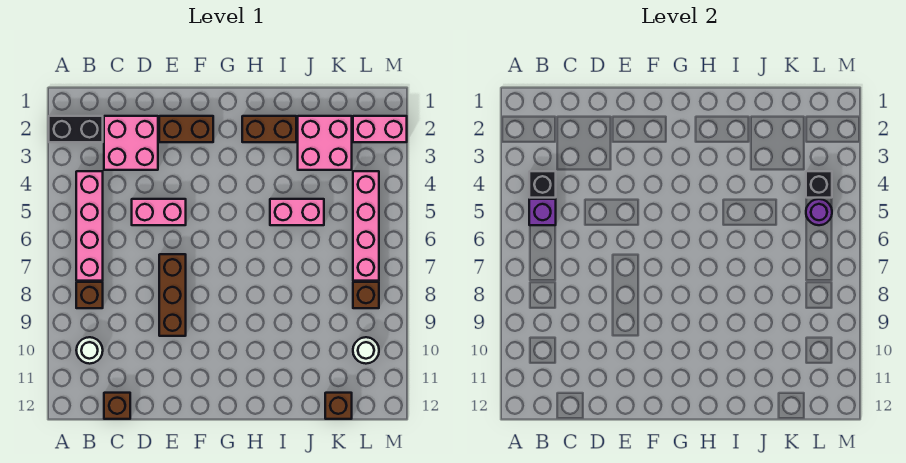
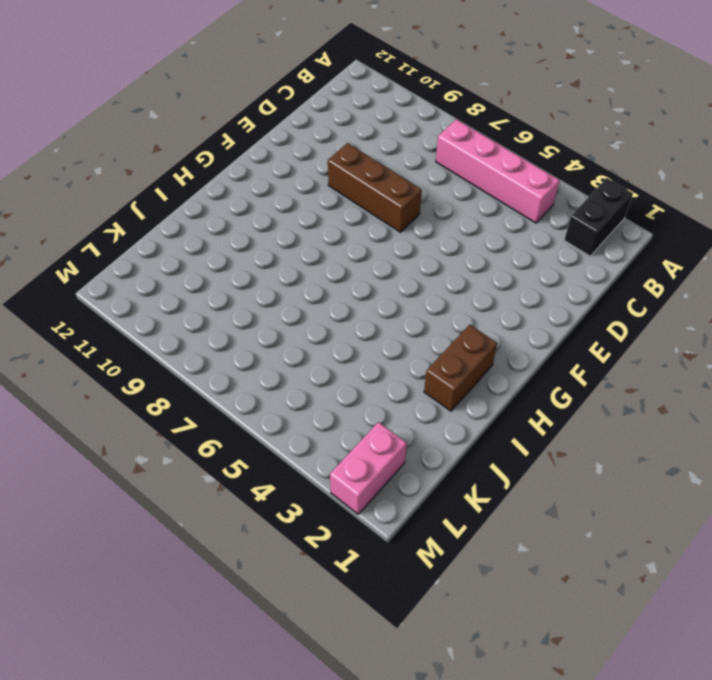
none -> brown 1x1 brick [76,282,103,308]
none -> white 1x1 round brick [76,337,103,364]
none -> pink 2x2 brick [104,116,158,170]

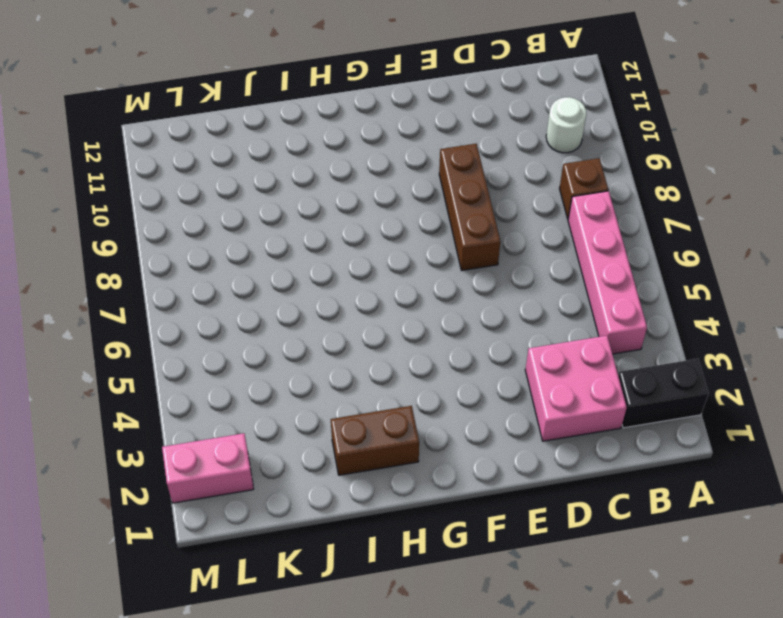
none -> brown 1x1 brick [104,393,130,419]
none -> pink 1x2 brick [132,199,186,225]
none -> brown 1x2 brick [159,116,213,142]

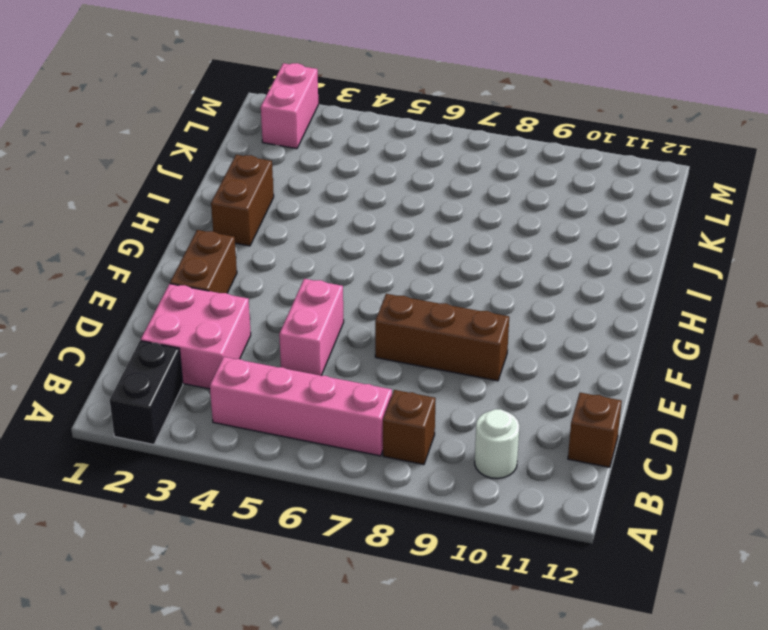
none -> pink 1x2 brick [270,199,324,225]
none -> pink 2x2 brick [298,116,352,170]
none -> brown 1x1 brick [325,393,352,419]

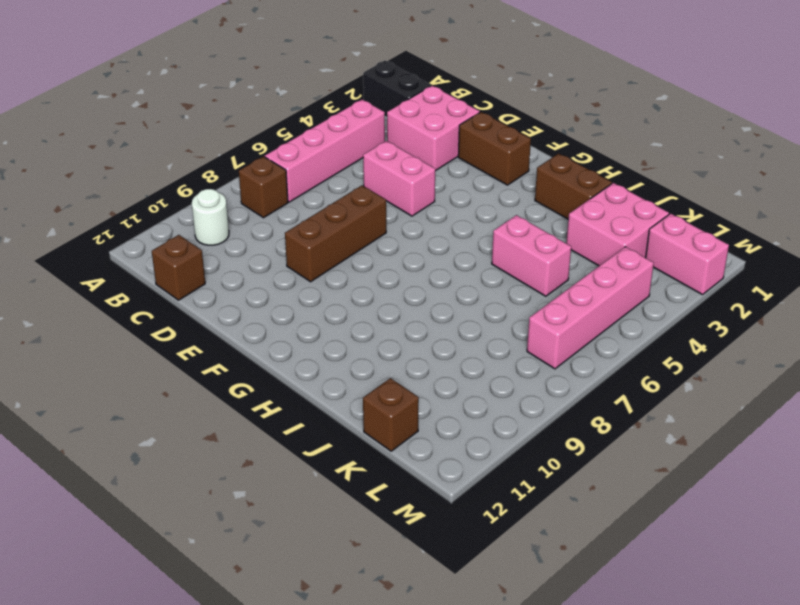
none -> brown 1x1 brick [353,282,379,308]
none -> white 1x1 round brick [353,337,379,364]
none -> black 1x1 brick [529,171,556,198]

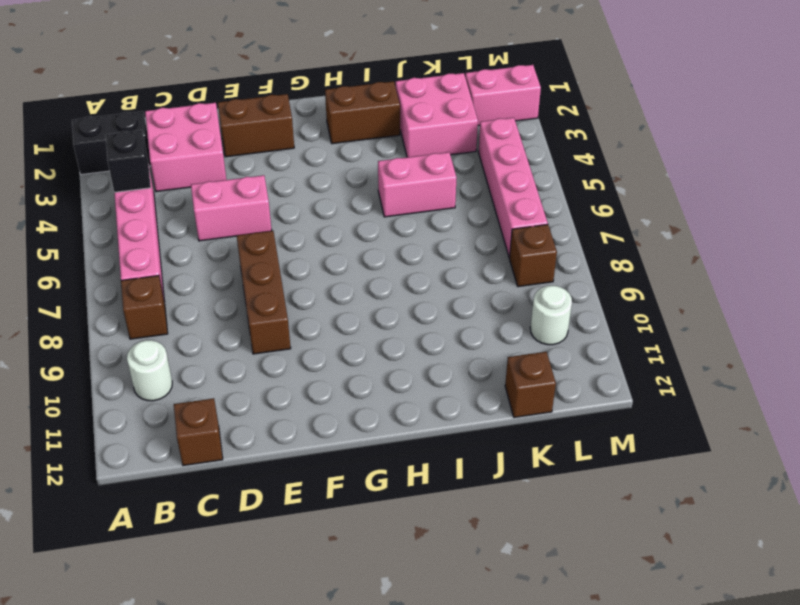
none -> purple 1x1 brick [529,199,556,225]
none -> black 1x1 brick [806,171,832,198]
none -> purple 1x1 round brick [806,199,832,225]

